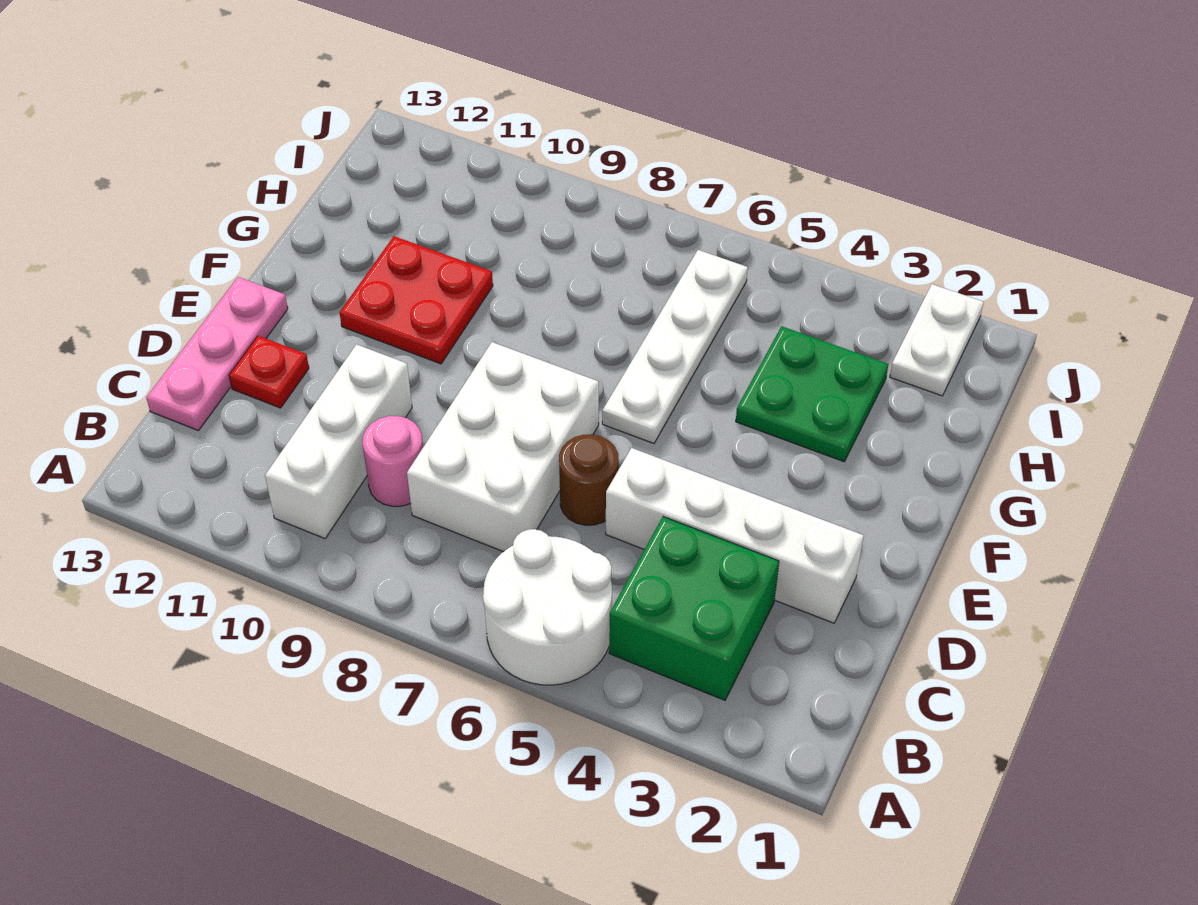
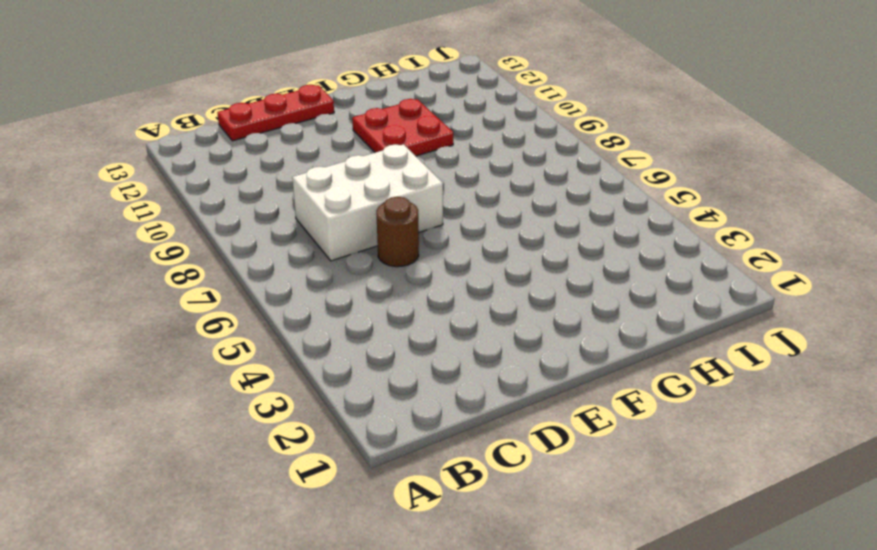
red 1x3 plate [217,85,334,141] -> pink 1x3 plate [146,277,288,430]
none -> white 2x2 round brick [483,529,612,685]
none -> green 2x2 brick [609,517,779,700]
none -> white 1x3 brick [265,344,412,539]

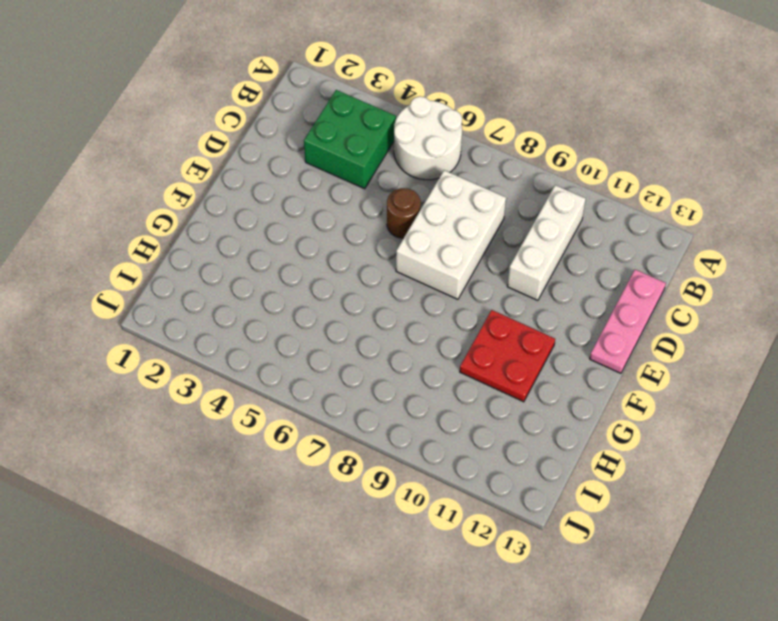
none -> pink 1x1 round brick [362,416,423,506]
none -> white 1x4 brick [606,448,864,623]
none -> red 1x1 plate [229,336,309,408]

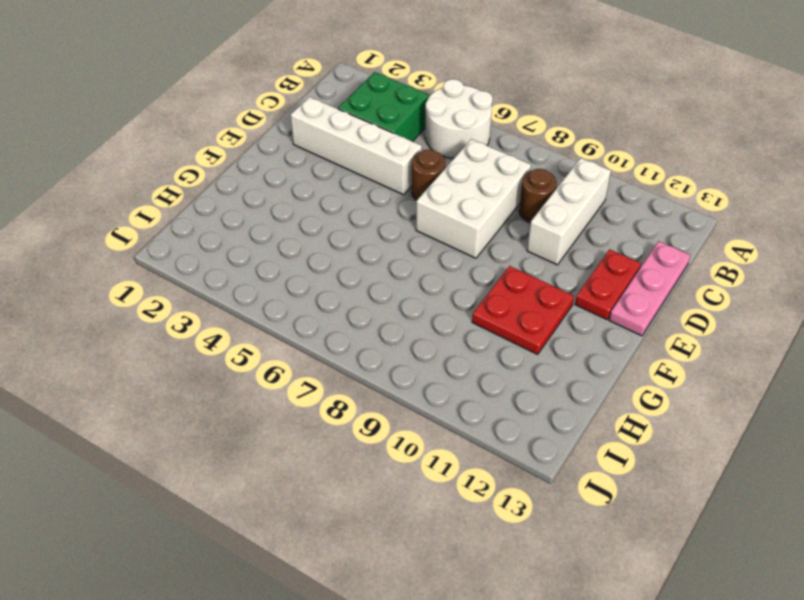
brown 1x1 round brick [519,169,557,223] -> pink 1x1 round brick [362,416,423,506]
red 1x2 plate [575,249,641,319] -> red 1x1 plate [229,336,309,408]
none -> white 1x4 plate [602,250,748,444]
none -> green 2x2 plate [736,326,888,462]
none -> white 1x2 plate [890,284,984,396]

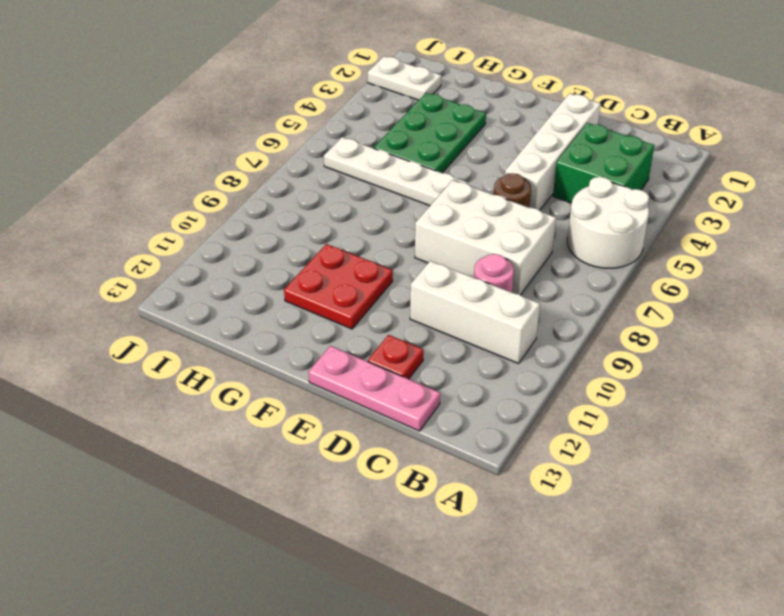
green 2x3 plate [374,93,486,173] -> green 2x2 plate [736,326,888,462]

